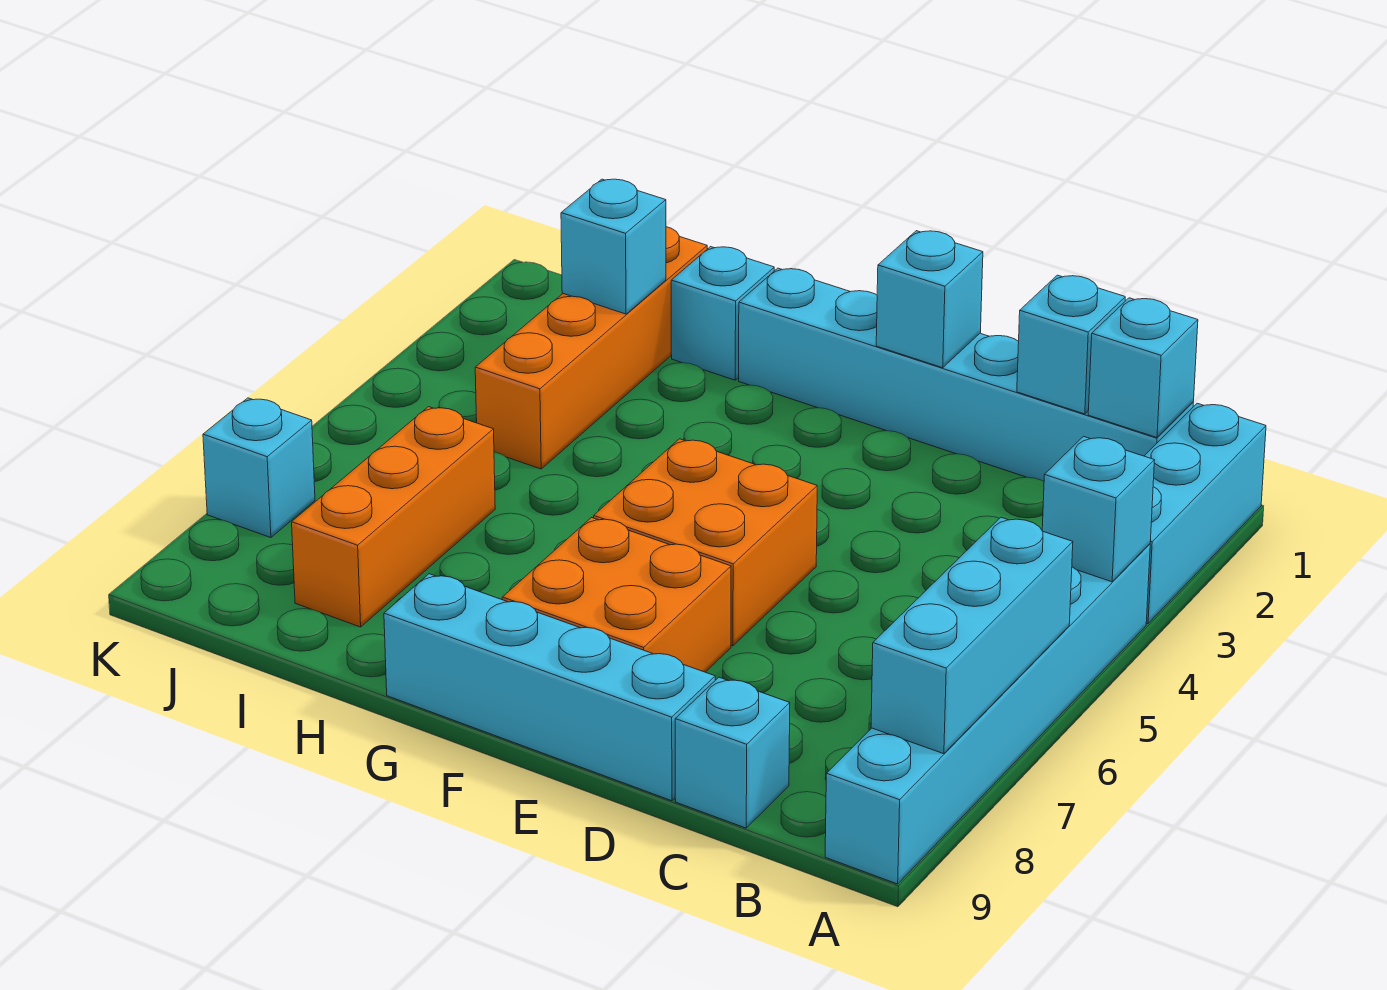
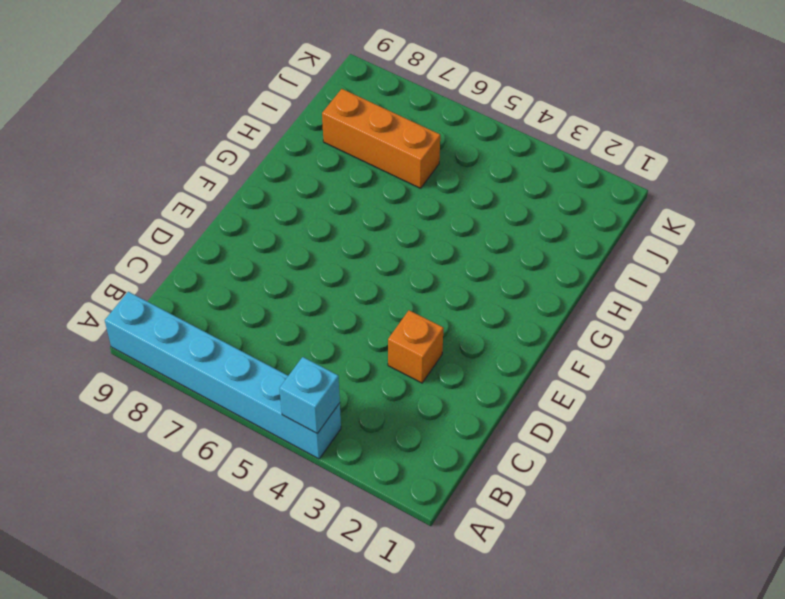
orange 1x1 brick [388,310,444,383] -> none
none -> cyan 1x3 brick [1145,403,1266,623]
none -> cyan 1x6 brick [739,268,1194,481]
none -> cyan 1x1 brick [675,677,790,828]

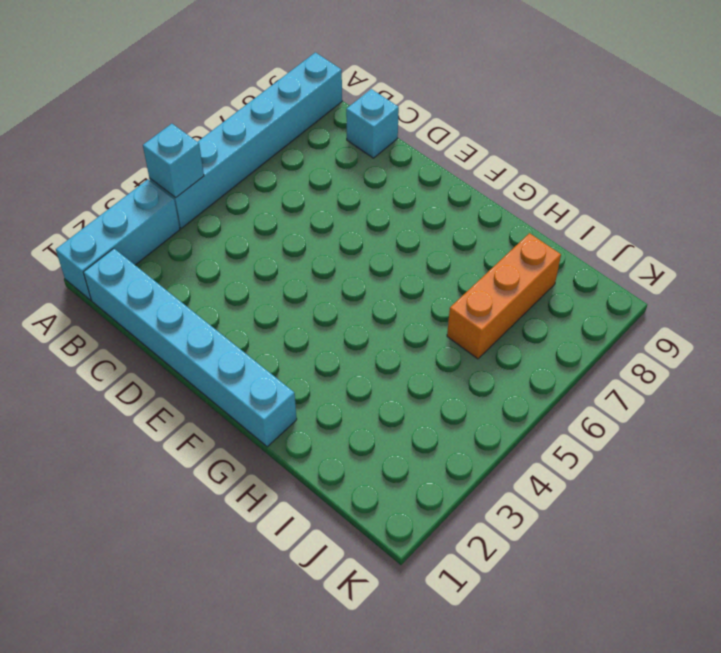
none -> cyan 1x4 brick [384,574,715,801]
none -> orange 2x2 brick [594,439,817,646]
none -> orange 2x2 brick [502,518,731,672]

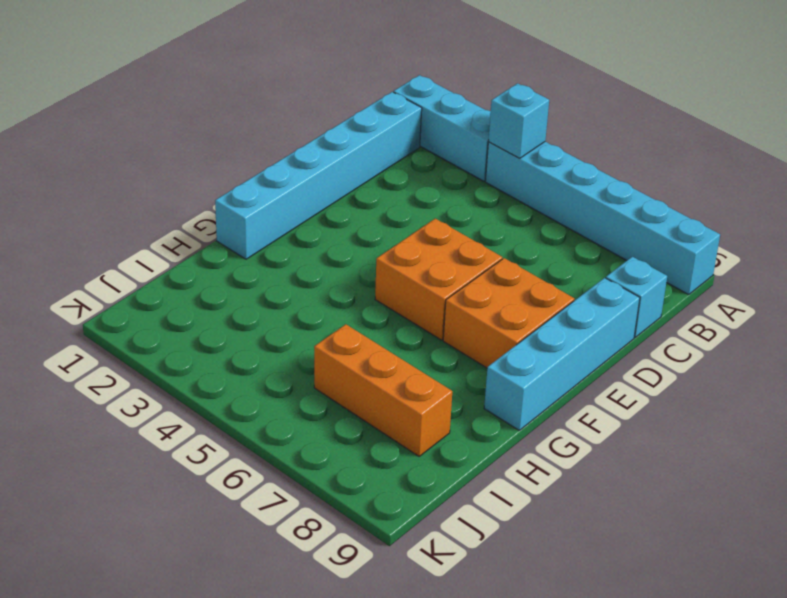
none -> cyan 1x1 brick [671,247,774,380]
none -> orange 1x4 brick [475,227,707,469]
none -> cyan 1x1 brick [203,398,315,538]

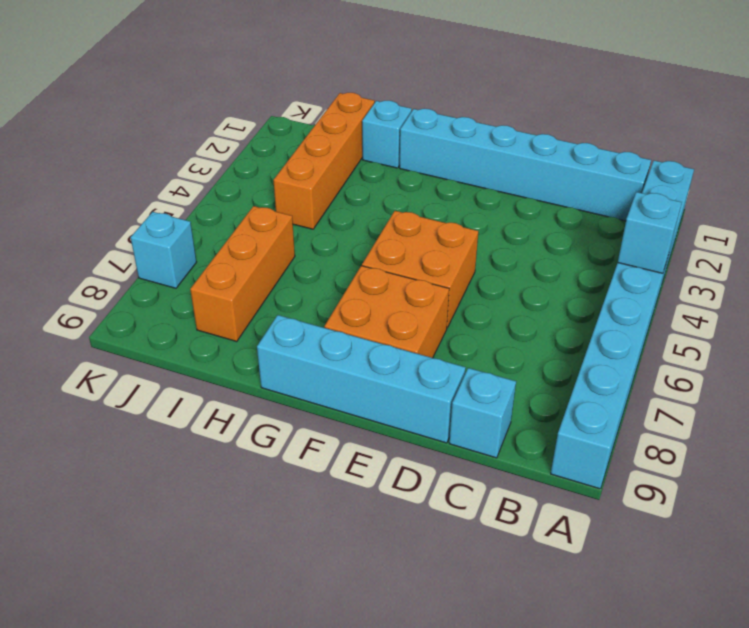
none -> cyan 1x3 brick [871,517,1073,754]
none -> cyan 1x1 brick [1088,298,1198,438]
none -> cyan 1x1 brick [1017,275,1125,414]

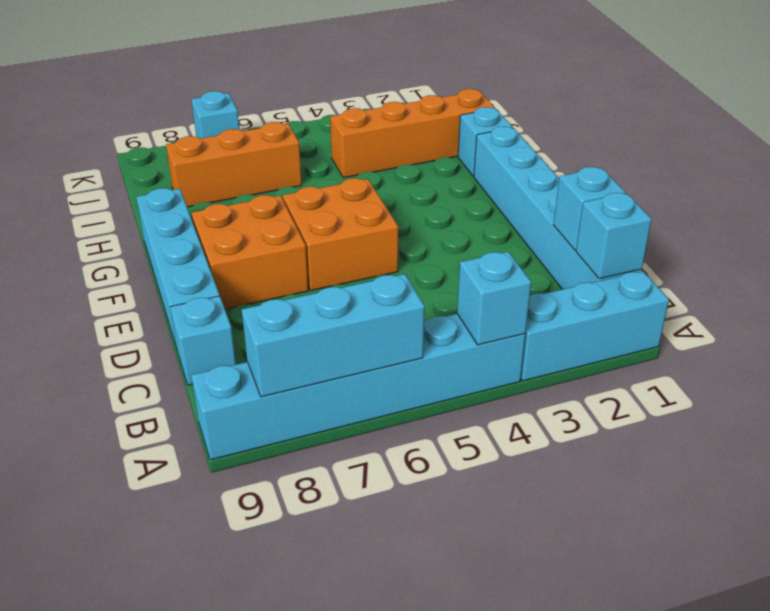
none -> cyan 1x1 brick [876,231,983,368]
none -> cyan 1x1 brick [561,179,666,314]

